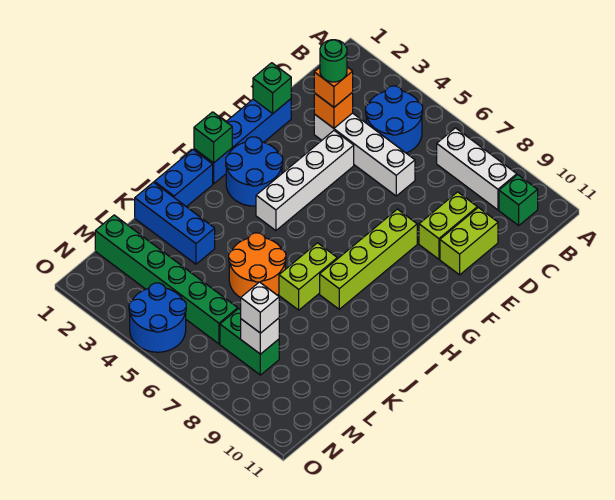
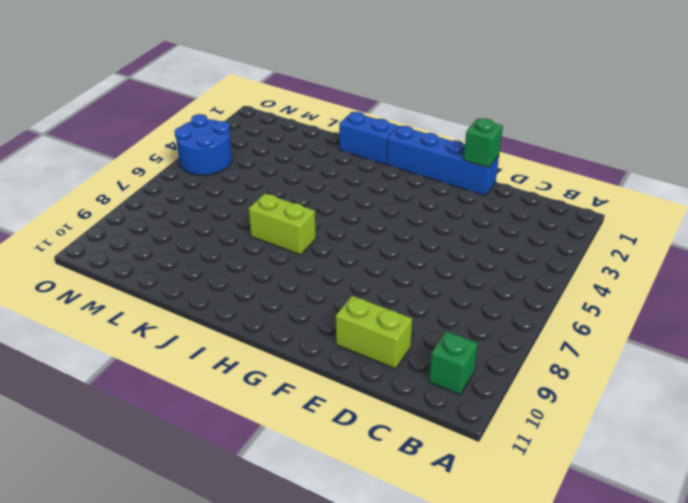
none -> blue 2x2 round brick [366,86,423,153]
none -> white 1x3 brick [437,128,517,210]
none -> white 1x4 brick [314,113,415,196]

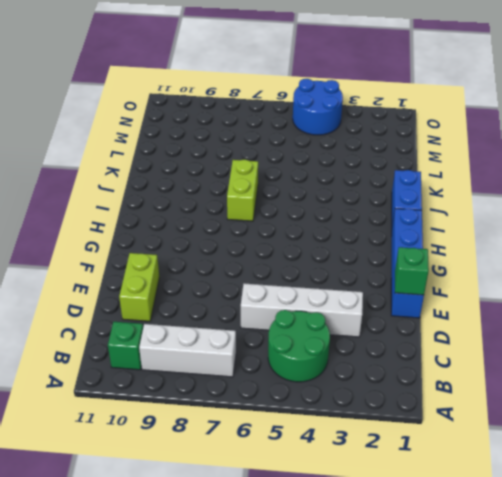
green 2x2 round brick [268,310,330,382] -> blue 2x2 round brick [366,86,423,153]
none -> lime 1x2 brick [419,192,477,259]
none -> white 1x4 brick [256,131,354,231]
none -> lime 1x4 brick [320,209,417,309]

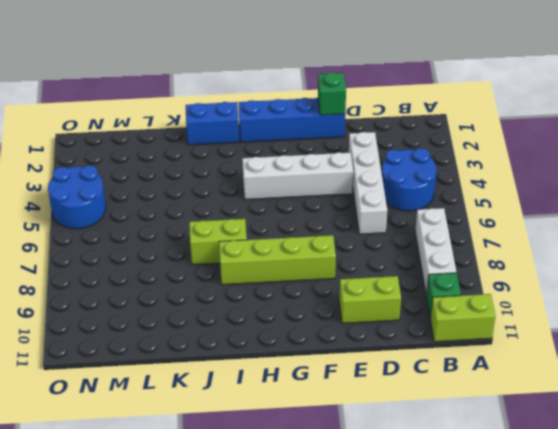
lime 1x2 brick [430,294,496,342] -> lime 1x2 brick moved to [419,192,477,259]
none -> blue 2x2 round brick [226,137,283,206]
none -> orange 2x2 round brick [229,233,286,298]
none -> blue 1x3 brick [135,182,215,264]

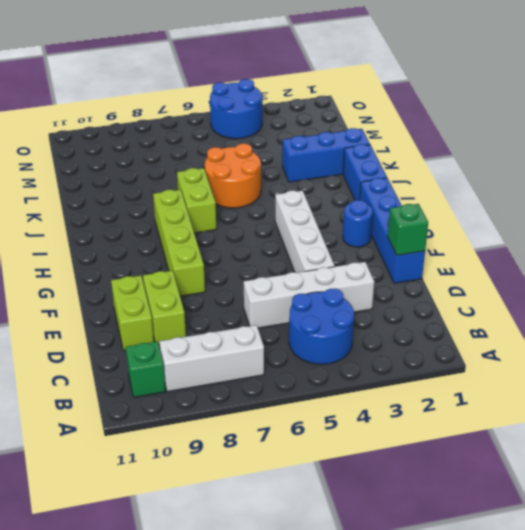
blue 1x1 round brick [343,200,373,247] -> blue 2x2 round brick [226,137,283,206]
none -> green 1x6 brick [95,215,238,344]
none -> green 1x2 brick [220,309,279,375]
none -> orange 1x1 brick [314,92,353,128]

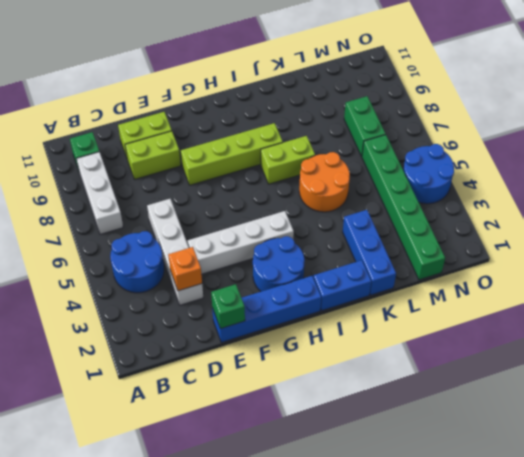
none -> green 1x1 brick [194,112,232,163]
none -> white 1x1 brick [241,318,279,354]
none -> orange 1x1 brick [314,67,353,107]

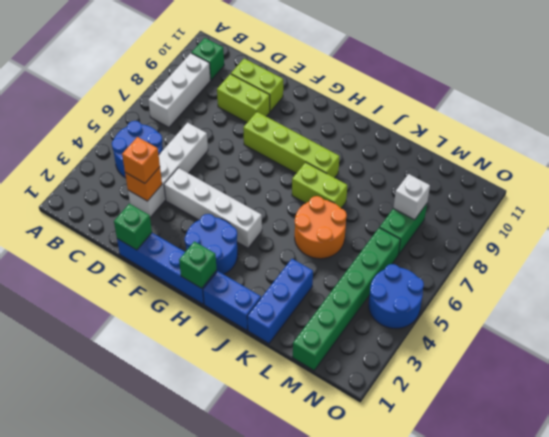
none -> white 1x1 brick [241,282,279,333]
none -> green 1x1 round brick [320,40,347,82]

